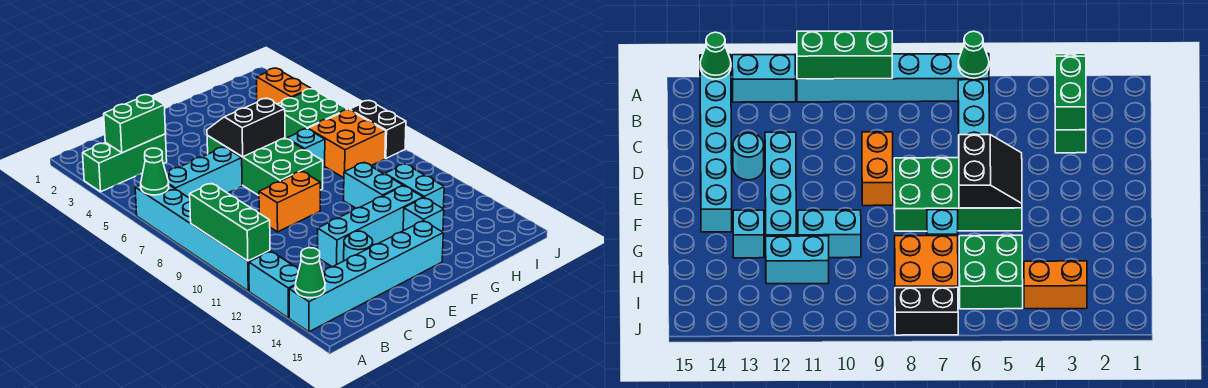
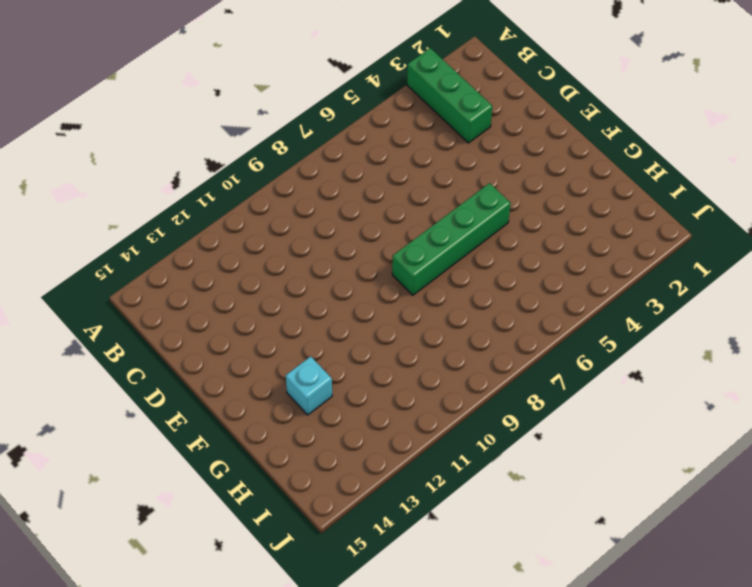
green 1x4 brick [392,183,511,295] -> green 2x4 brick [207,135,323,195]
none -> cyan 1x6 brick [135,185,270,291]
none -> cyan 1x2 brick [249,251,299,318]
none -> cyan 1x6 brick [289,221,443,332]

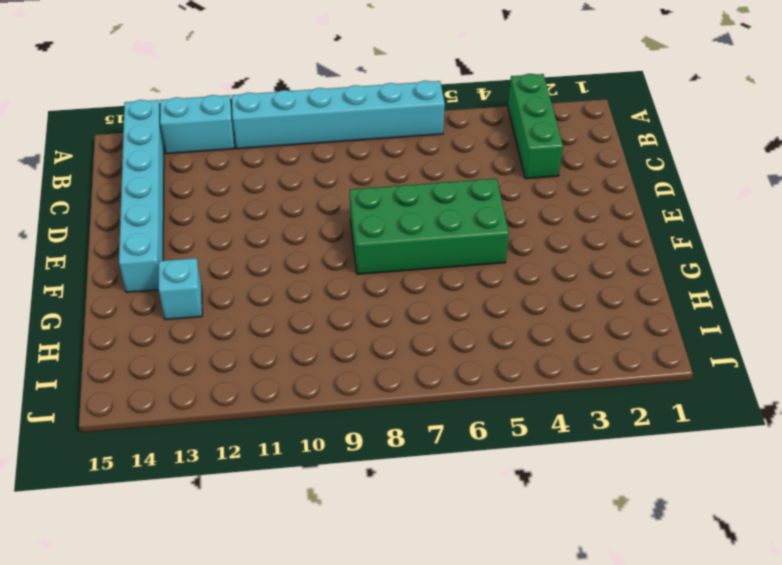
none -> cyan 1x3 brick [166,147,242,198]
none -> orange 1x2 brick [259,171,320,232]
none -> cyan 1x4 brick [318,186,423,267]

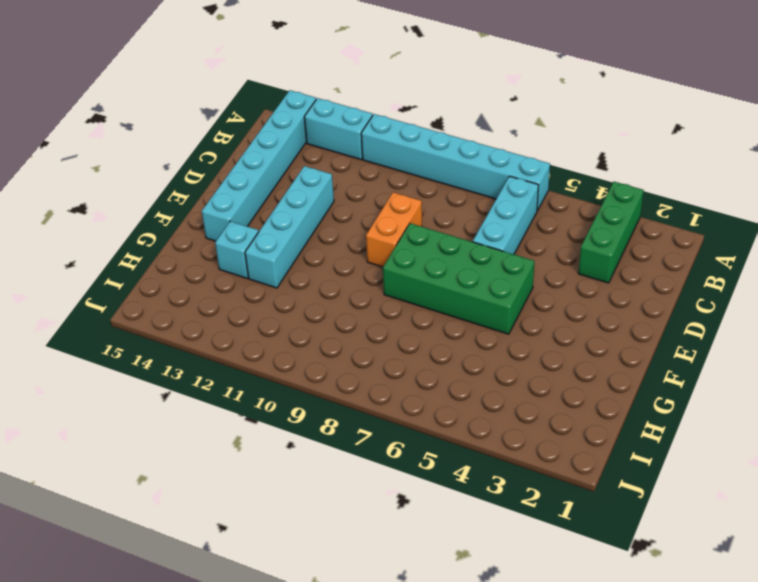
none -> cyan 1x1 round brick [344,231,373,261]
none -> cyan 1x1 brick [287,129,325,168]
none -> cyan 1x2 brick [344,162,403,208]

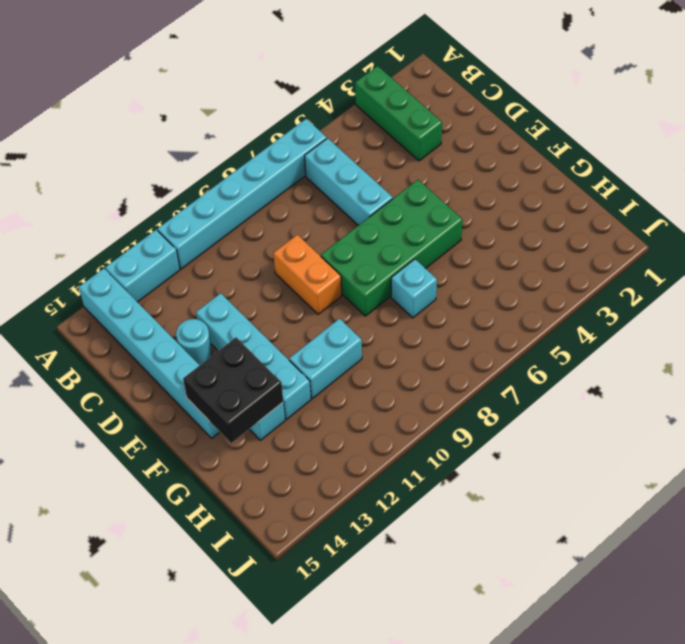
black 2x2 brick [183,337,283,443] -> none
none -> green 2x2 brick [278,89,348,139]
none -> orange 2x2 brick [308,110,386,178]
none -> cyan 1x2 brick [385,164,444,208]

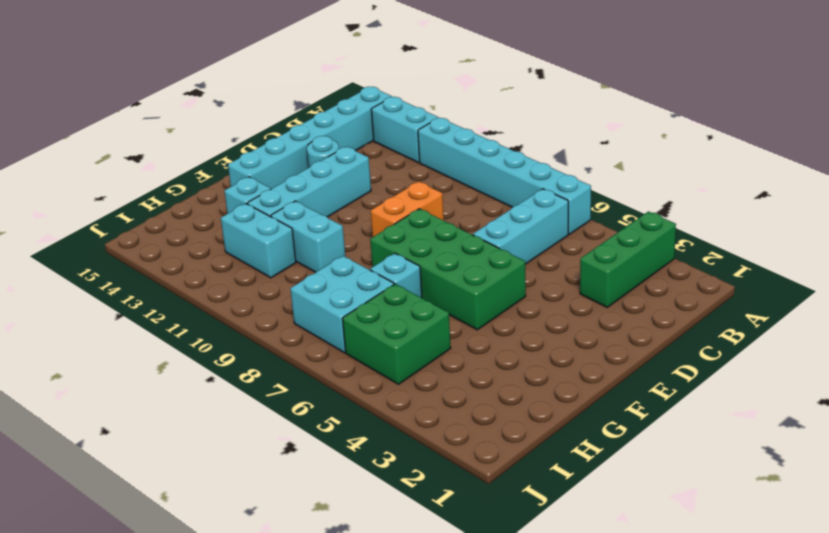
cyan 2x2 brick [290,256,394,353] -> orange 2x2 brick [308,110,386,178]
none -> orange 1x2 brick [257,68,311,104]
none -> black 1x2 brick [350,101,406,158]
none -> green 1x1 cone [141,148,169,195]

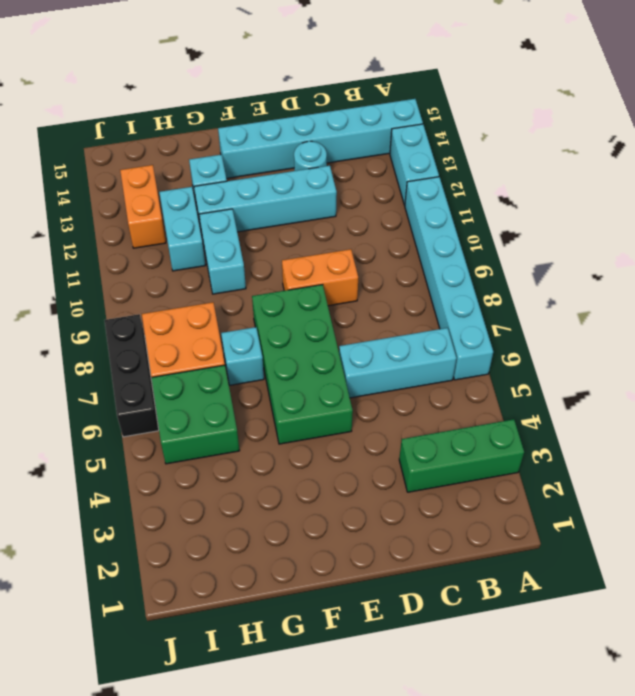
orange 1x2 brick [120,165,166,248] -> orange 1x2 brick moved to [257,68,311,104]
black 1x3 brick [104,314,159,437] -> black 1x2 brick [350,101,406,158]
none -> green 1x1 cone [141,148,169,195]
none -> green 1x3 brick [190,183,270,261]
none -> green 1x1 cone [295,248,325,298]

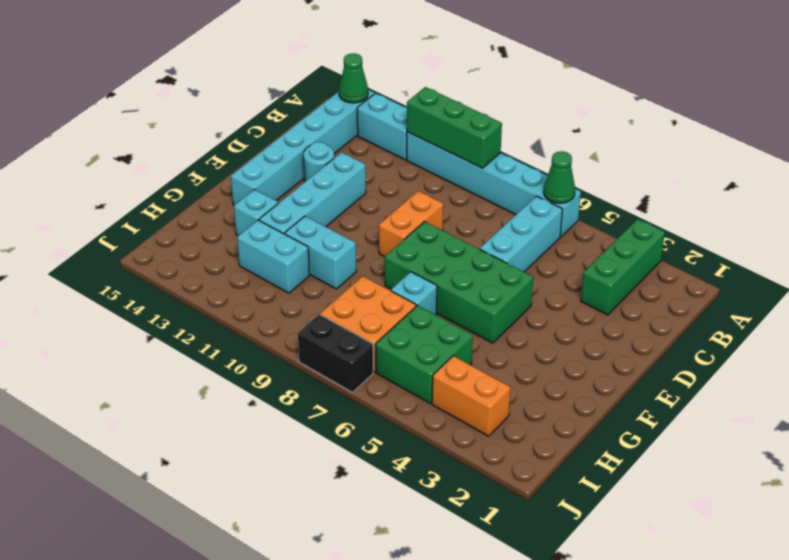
none -> green 1x2 brick [104,95,166,153]
none -> black 2x2 slope [207,98,285,157]

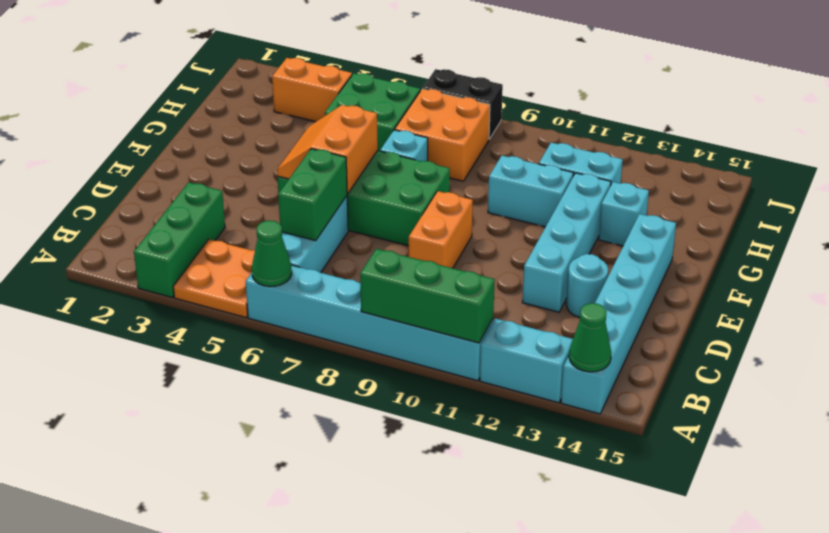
orange 2x2 plate [173,239,255,318] -> none
green 1x2 brick [278,149,347,241] -> green 1x2 brick moved to [104,95,166,153]
orange 2x2 slope [277,105,378,194] -> black 2x2 slope [207,98,285,157]

